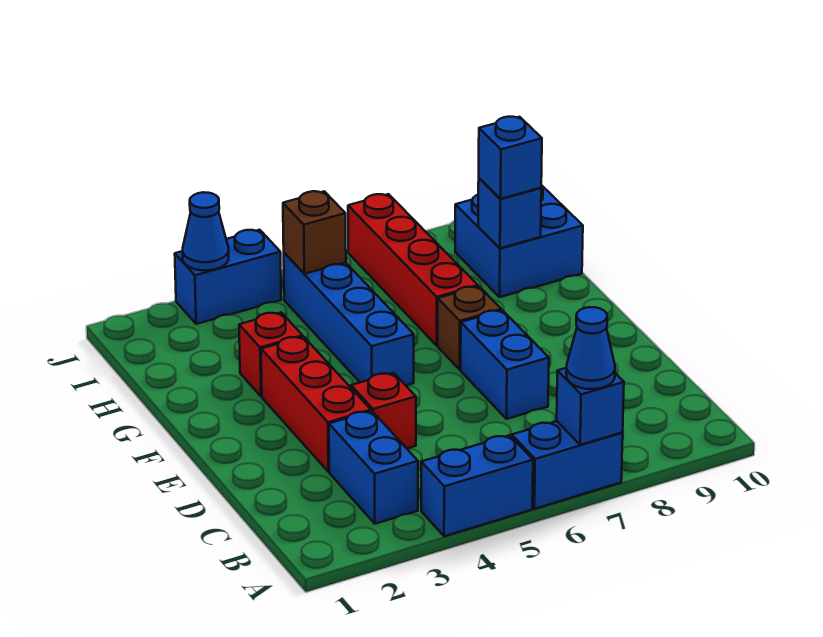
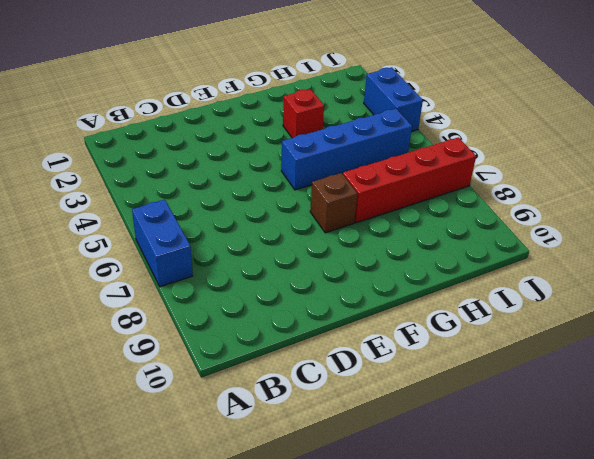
none -> blue 1x2 brick [421,435,533,536]
none -> blue 1x2 brick [329,411,418,524]
none -> red 1x3 brick [261,337,371,472]

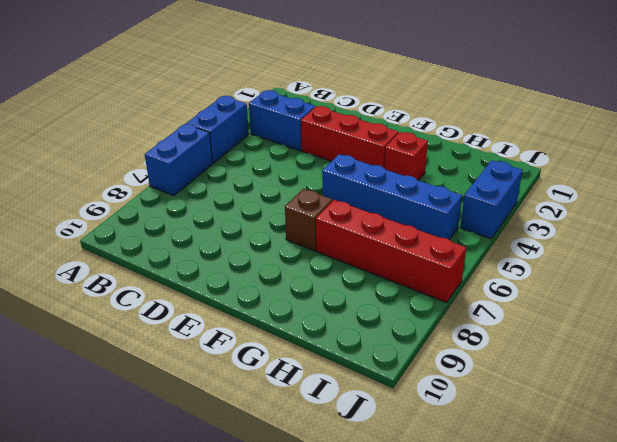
none -> red 1x1 brick [351,373,416,448]
none -> blue 1x2 brick [461,310,549,419]
none -> blue 2x2 brick [455,185,583,297]

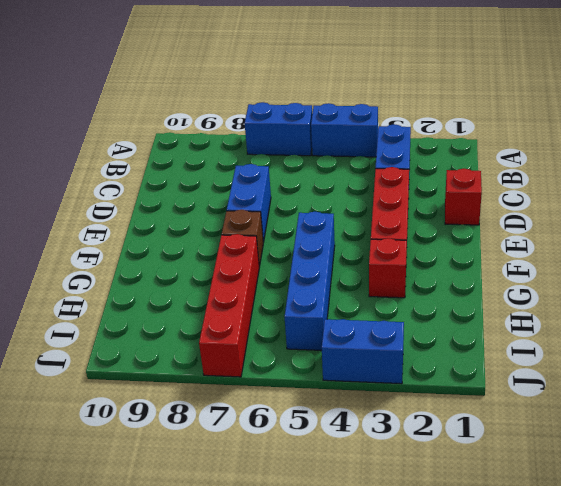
red 1x1 brick [445,169,482,225] -> red 1x1 brick moved to [351,373,416,448]
none -> blue 2x2 brick [455,185,583,297]
none -> blue 1x1 brick [557,368,624,445]
none -> blue 1x1 brick [478,178,541,248]

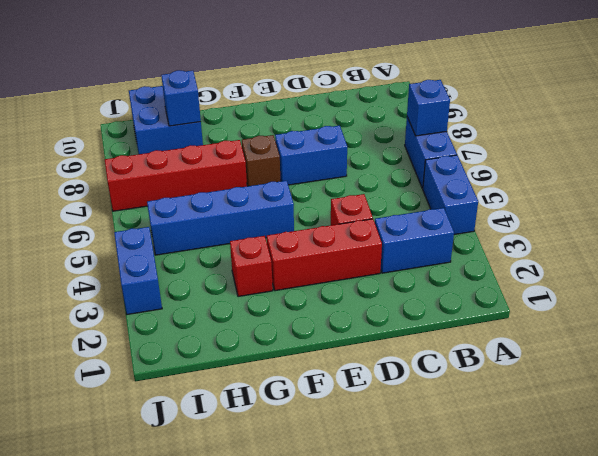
none -> brown 1x1 brick [283,191,346,274]
none -> blue 1x1 cone [183,192,229,270]
none -> blue 1x1 cone [566,307,615,389]

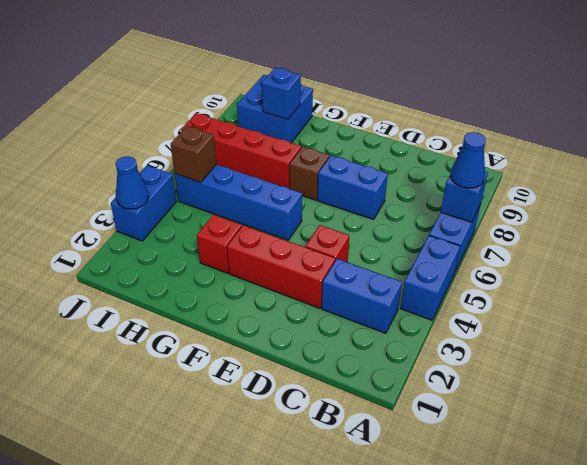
none -> blue 1x1 brick [479,117,542,199]

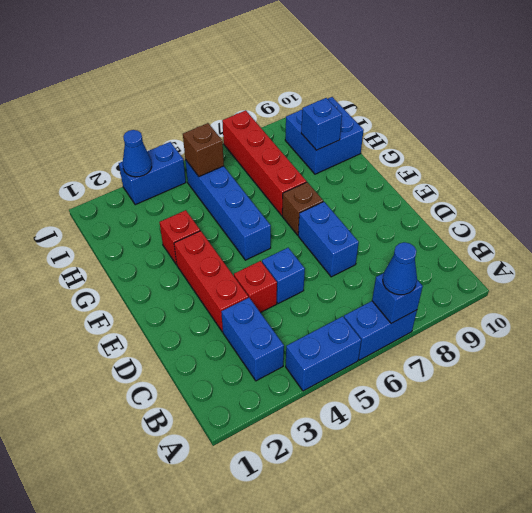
blue 1x1 brick [262,248,305,304] -> blue 1x1 brick moved to [479,117,542,199]

